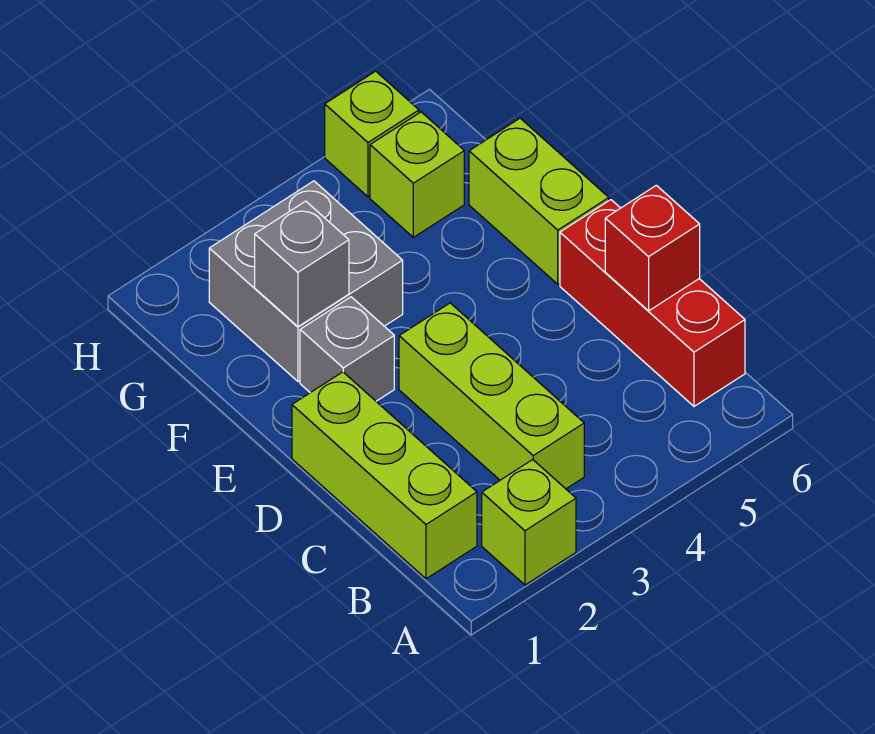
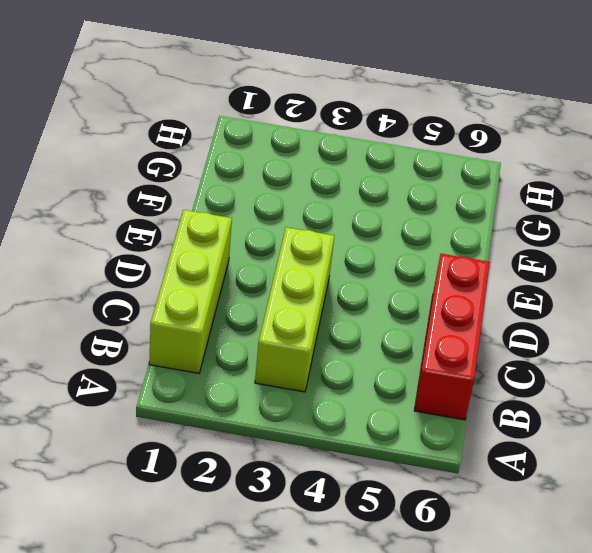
none -> lime 1x1 brick [482,460,576,585]
none -> grey 1x1 brick [300,297,394,401]

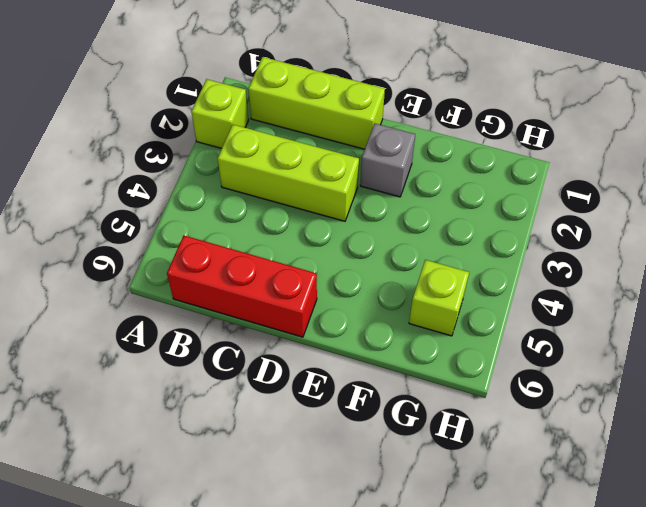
none -> lime 1x2 brick [469,118,609,284]
none -> grey 2x2 brick [209,181,403,381]

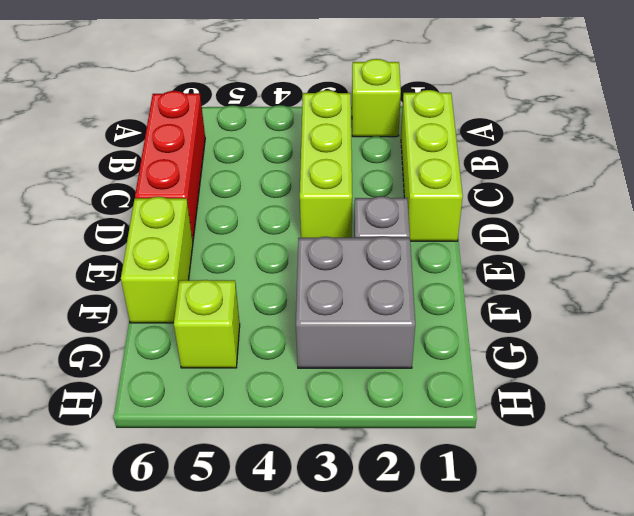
none -> lime 1x1 brick [325,71,419,197]
none -> red 1x1 brick [605,185,700,311]

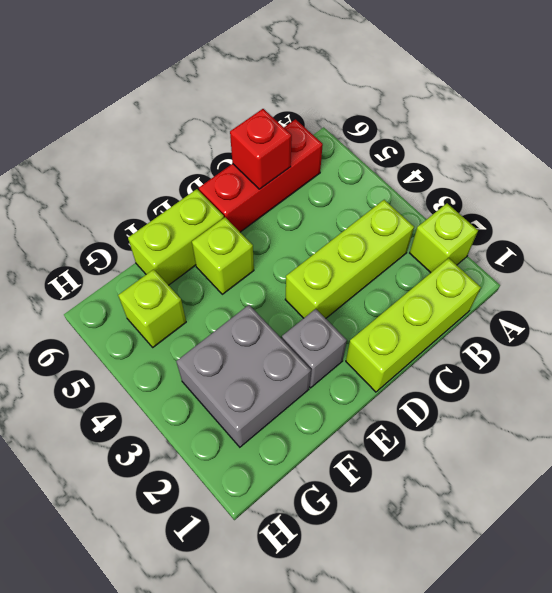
lime 1x1 brick [192,217,254,294] -> lime 1x1 brick moved to [325,71,419,197]
none -> grey 1x1 brick [255,201,349,327]

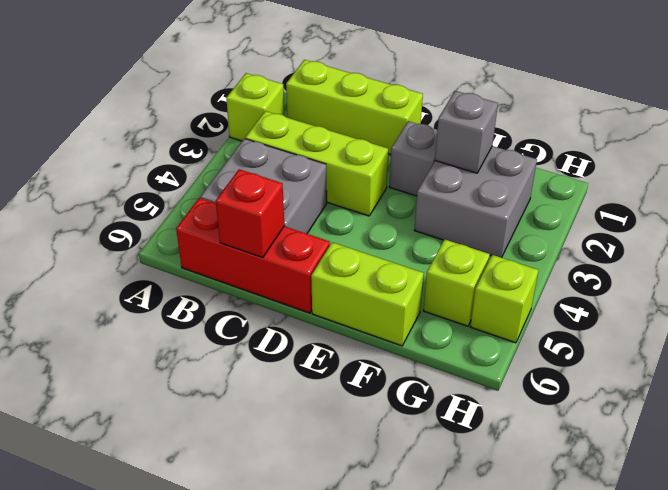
grey 2x2 brick [200,139,327,234] -> none

